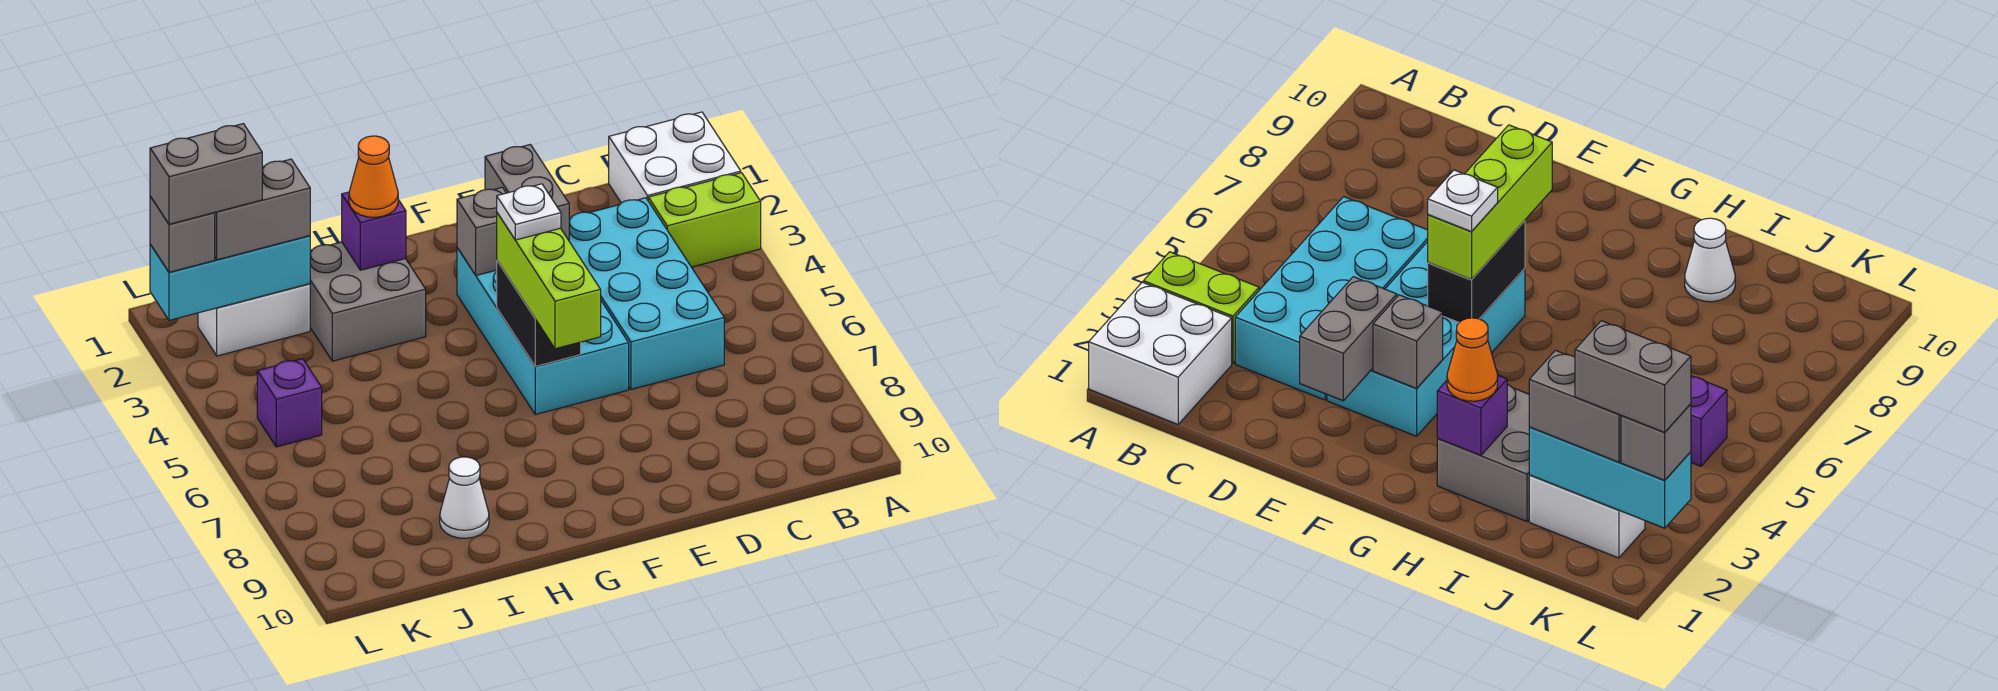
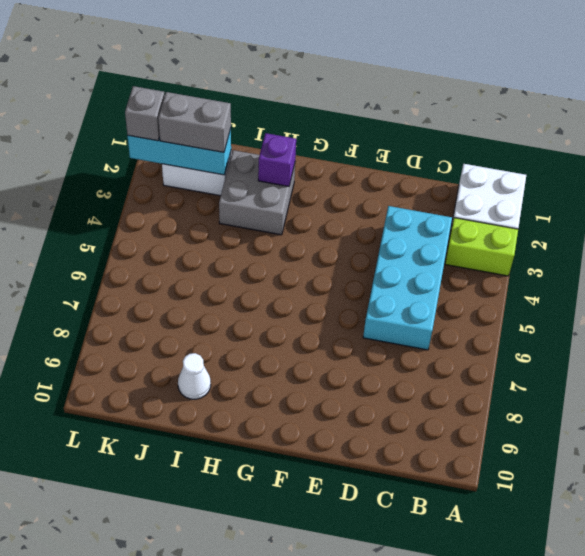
none -> cyan 2x4 brick [457,248,629,414]
none -> purple 1x1 brick [257,359,322,447]
none -> grey 1x2 brick [485,144,569,240]

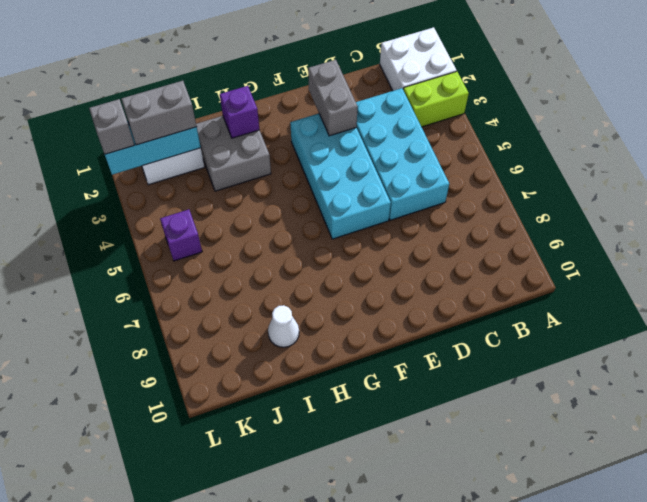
none -> grey 1x1 brick [457,187,506,275]
none -> black 1x2 brick [497,261,581,366]
none -> lime 1x3 brick [497,213,601,349]

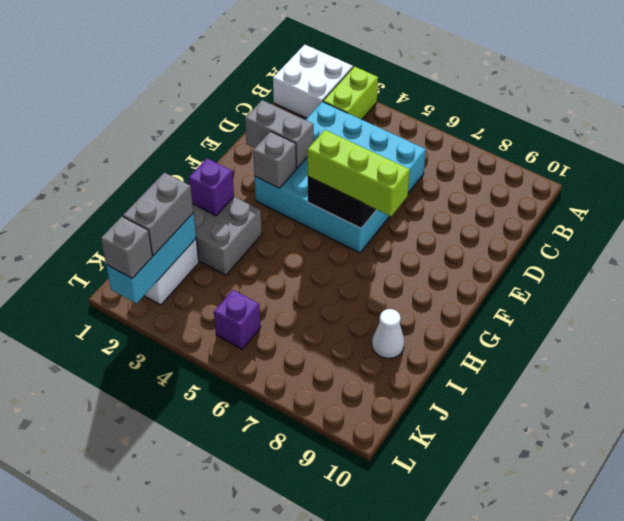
none -> orange 1x1 cone [349,136,398,217]
none -> white 1x1 plate [497,184,561,240]
none -> grey 1x2 brick [150,124,262,224]

